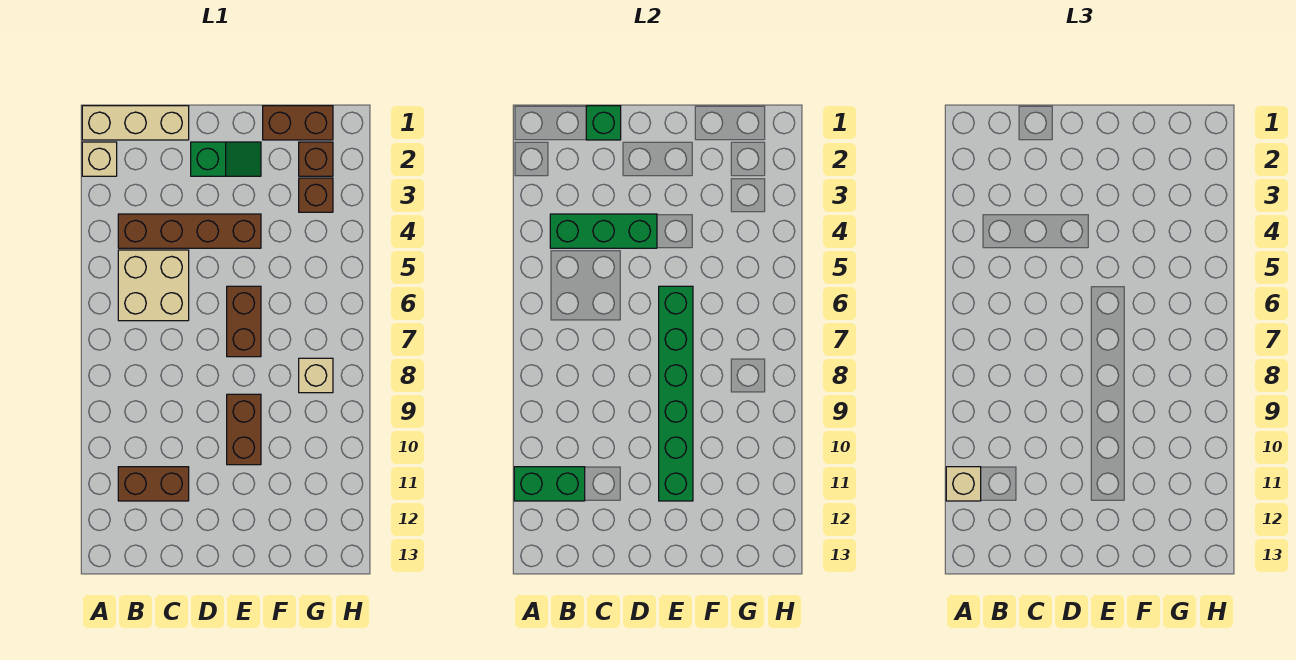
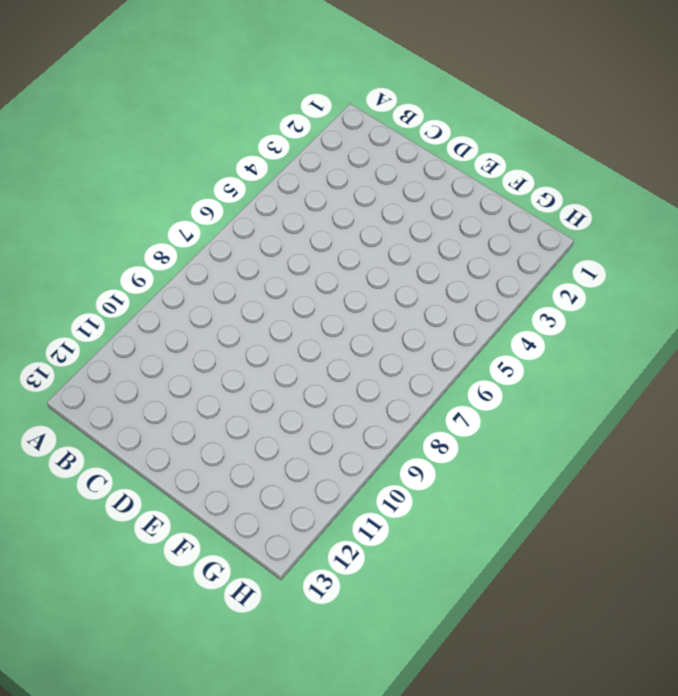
none -> tan 1x3 brick [82,106,189,140]
none -> tan 1x1 brick [82,142,117,176]
none -> brown 1x4 brick [118,214,261,248]

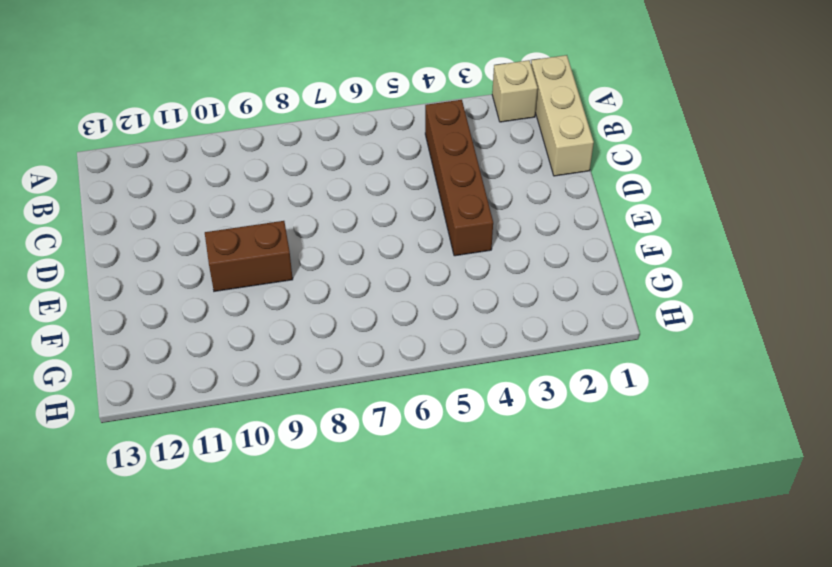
none -> tan 2x2 brick [118,250,189,321]
none -> brown 1x2 brick [118,467,189,501]
none -> green 1x2 slope [191,142,261,176]

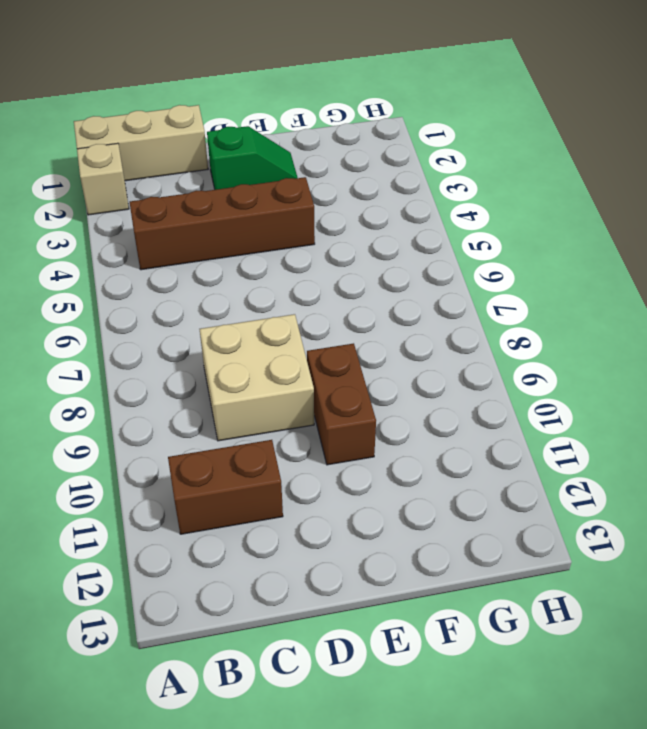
tan 2x2 brick [200,314,314,441] -> tan 2x2 brick moved to [118,250,189,321]
none -> brown 1x2 brick [227,286,261,357]
none -> brown 1x2 brick [263,106,333,140]
none -> brown 1x1 brick [299,142,333,176]

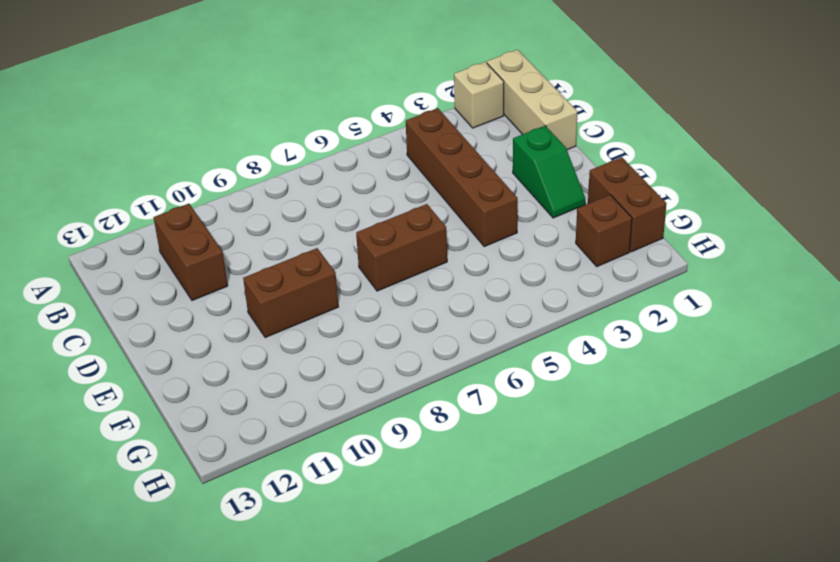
none -> tan 2x2 brick [118,250,189,321]
none -> brown 1x1 brick [299,178,333,212]
none -> tan 1x1 brick [299,358,333,393]

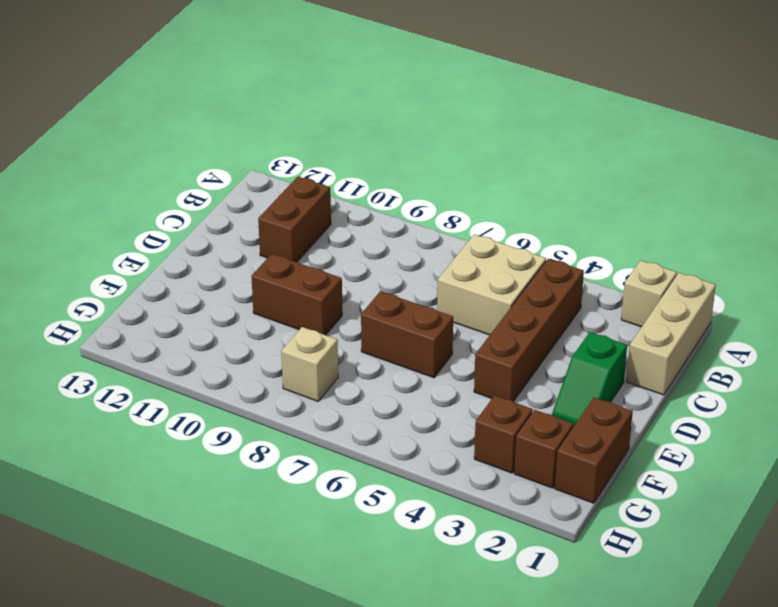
none -> green 1x2 brick [514,467,585,501]
none -> green 1x3 brick [550,214,657,248]
none -> green 1x1 brick [586,106,621,140]

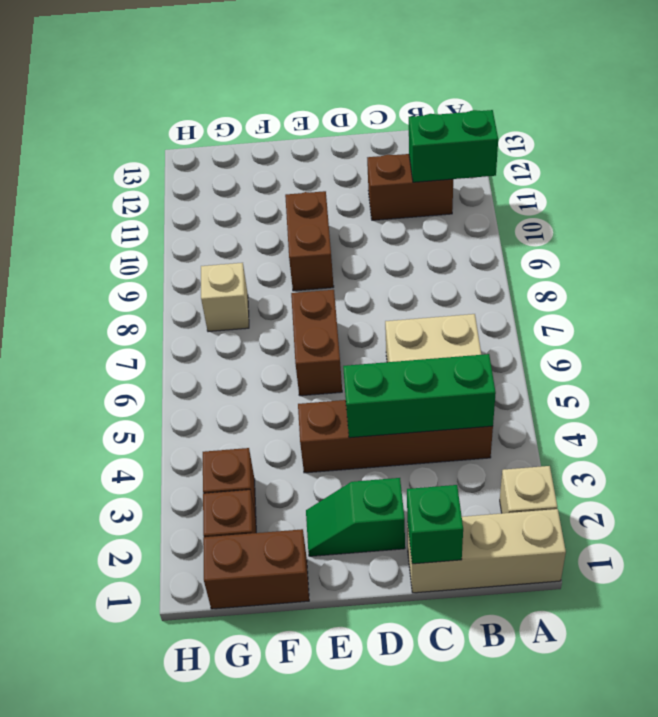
none -> green 1x6 brick [659,286,693,501]
none -> tan 1x1 brick [946,467,981,501]

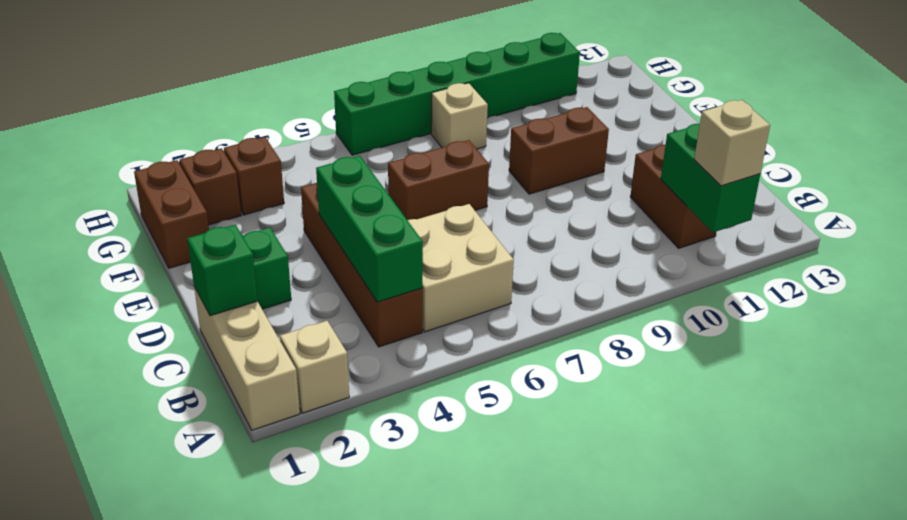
green 1x6 brick [334,33,580,155] -> green 1x6 brick moved to [659,286,693,501]

